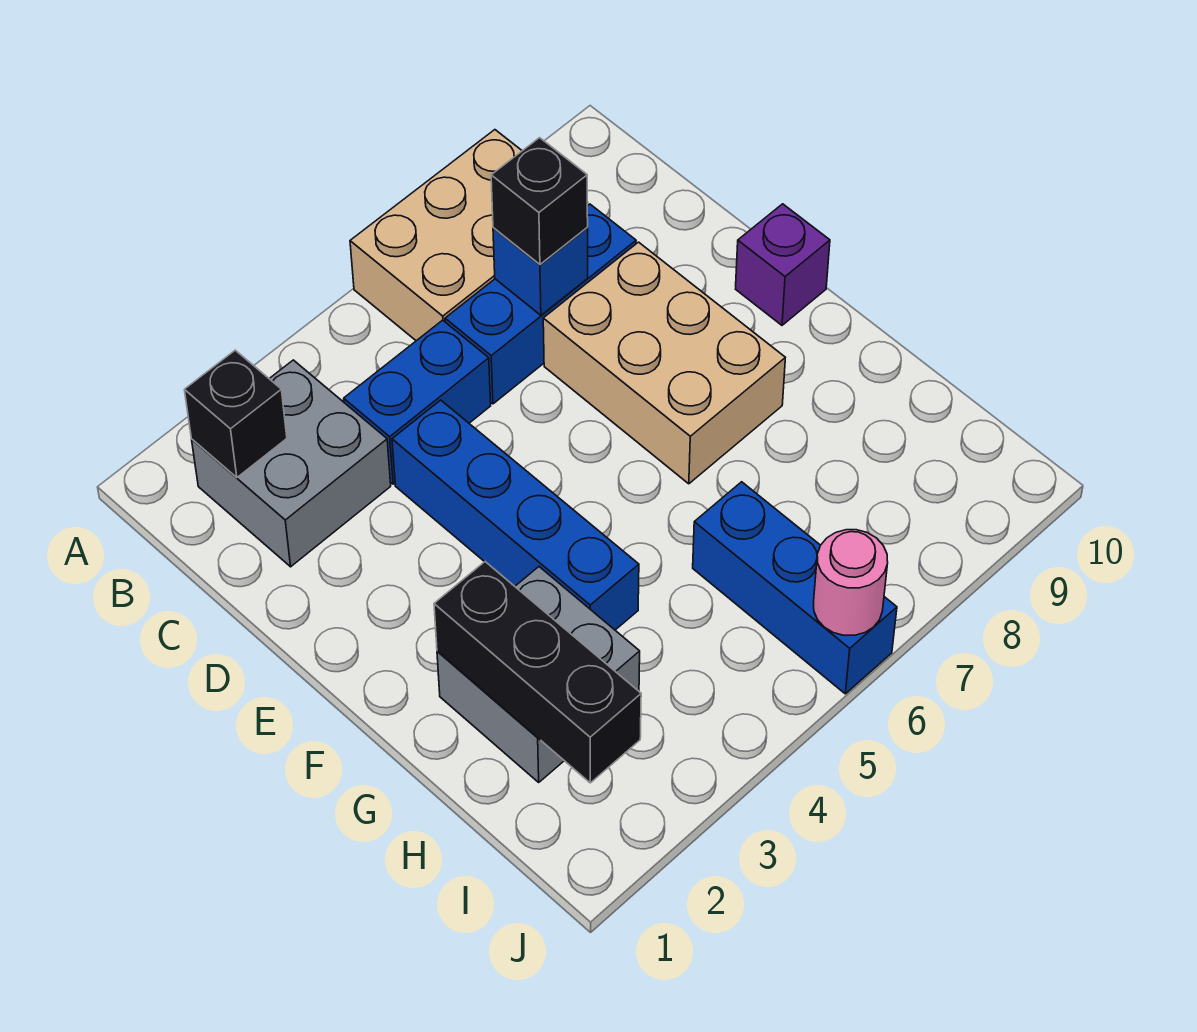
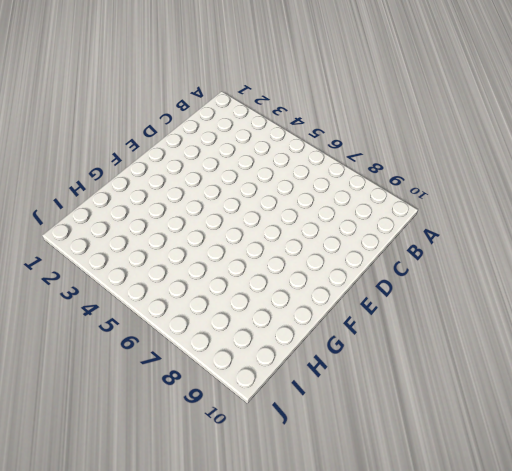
none -> tan 2x3 brick [350,130,588,341]
none -> grey 2x2 brick [192,360,391,567]
none -> blue 1x2 brick [344,320,491,484]

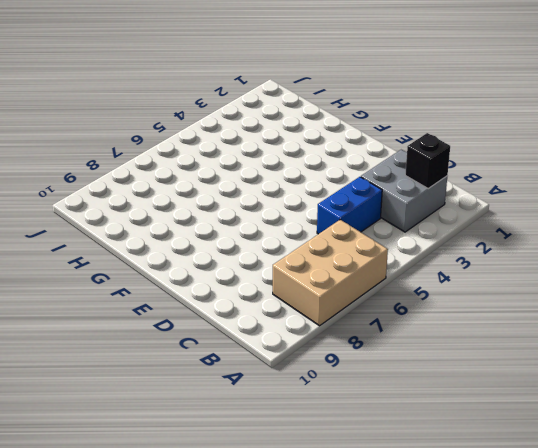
none -> blue 1x3 brick [445,204,636,404]
none -> blue 1x4 brick [392,400,639,630]
none -> tan 2x3 brick [543,242,785,484]

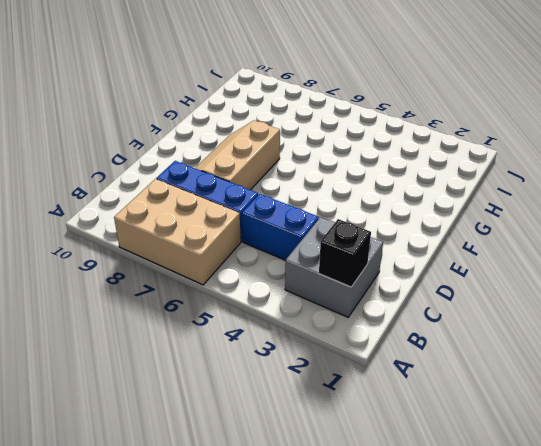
tan 2x3 slope [195,121,280,190] -> tan 2x3 brick [543,242,785,484]
none -> blue 1x4 brick [392,400,639,630]
none -> purple 1x1 brick [736,204,830,325]
none -> grey 2x2 brick [437,567,640,782]

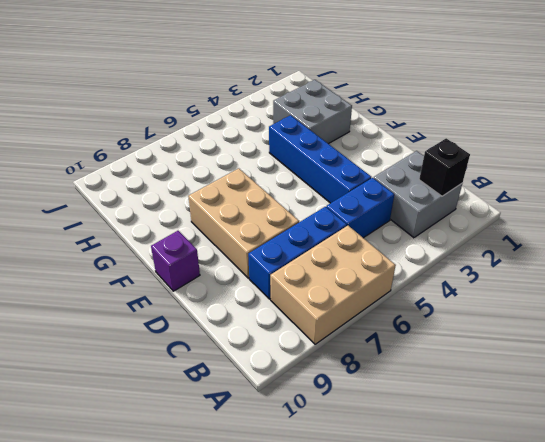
none -> blue 1x3 brick [693,482,897,694]
none -> blue 1x1 brick [493,228,588,315]
none -> black 1x3 brick [434,562,641,783]

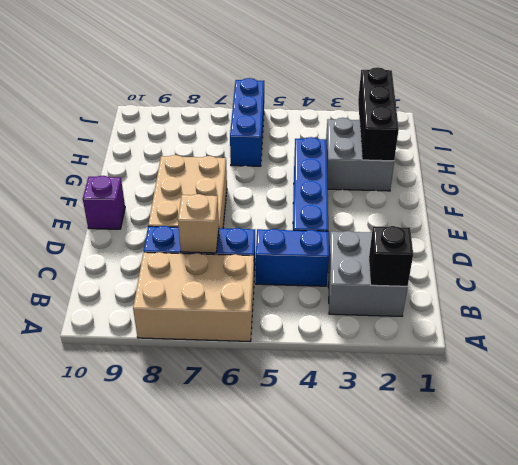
tan 1x1 brick [178,194,219,253] -> blue 1x1 brick [493,228,588,315]
none -> pink 1x1 round brick [814,530,888,635]
none -> black 1x1 brick [491,138,588,264]

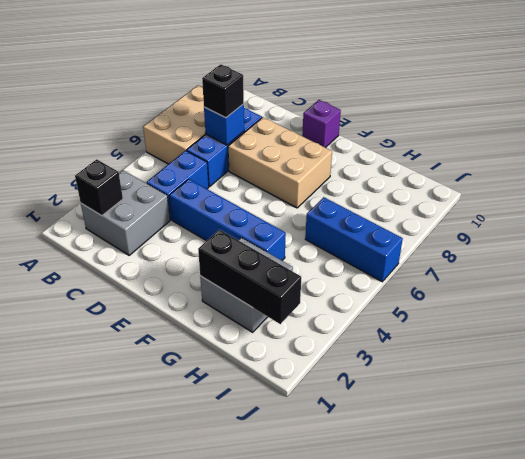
none -> pink 1x1 round brick [814,530,888,635]

